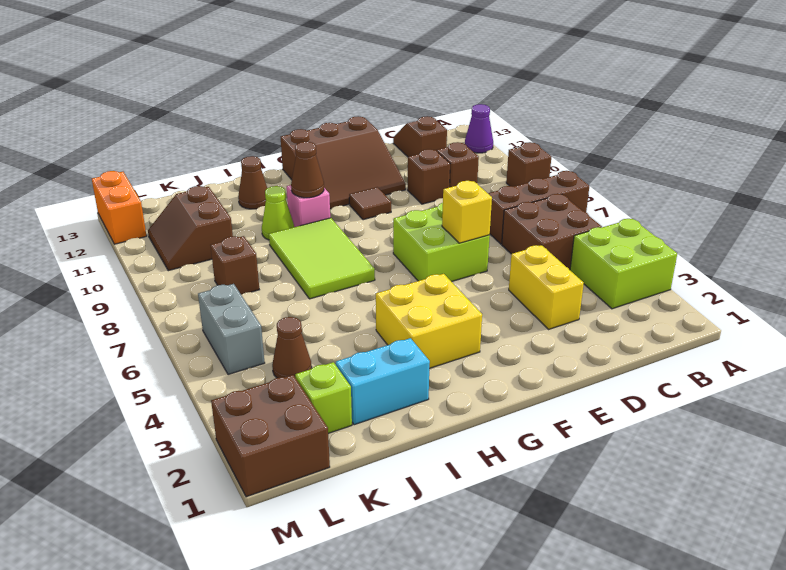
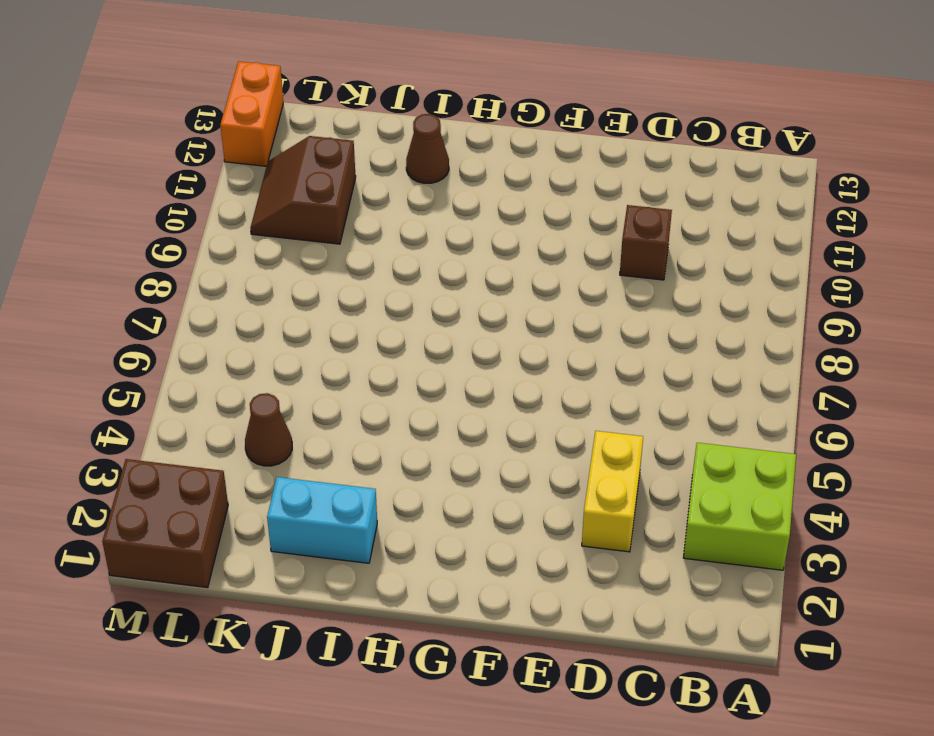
none -> brown 1x3 brick [488,171,589,244]
none -> brown 1x1 brick [506,142,551,187]
none -> purple 1x1 cone [465,104,493,153]

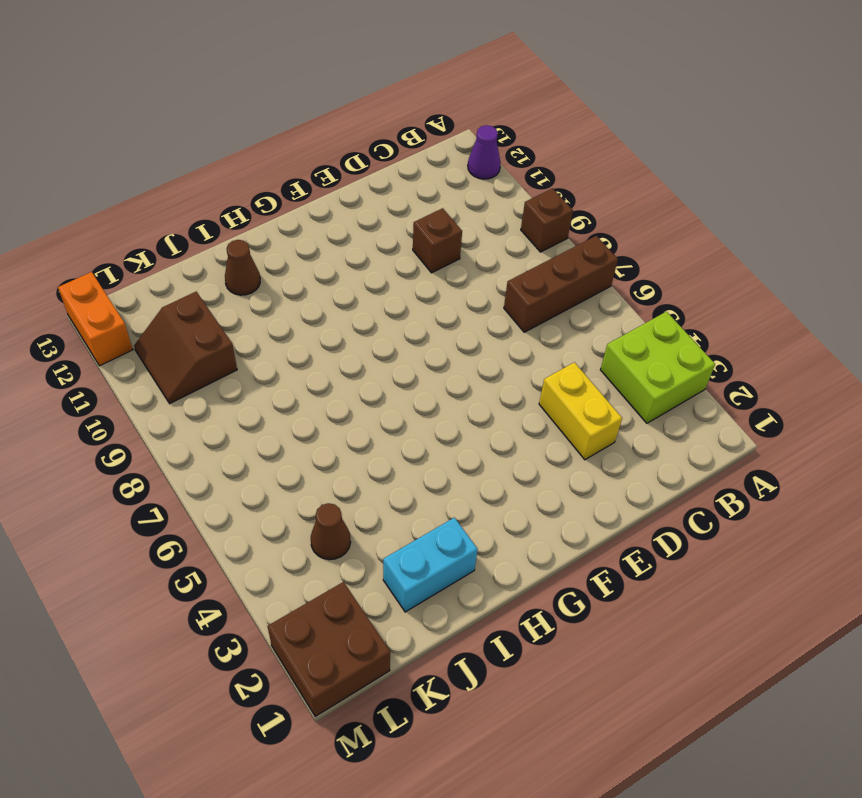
none -> brown 2x2 brick [502,194,602,270]
none -> brown 1x1 brick [437,142,479,187]
none -> brown 1x2 slope [393,116,447,157]

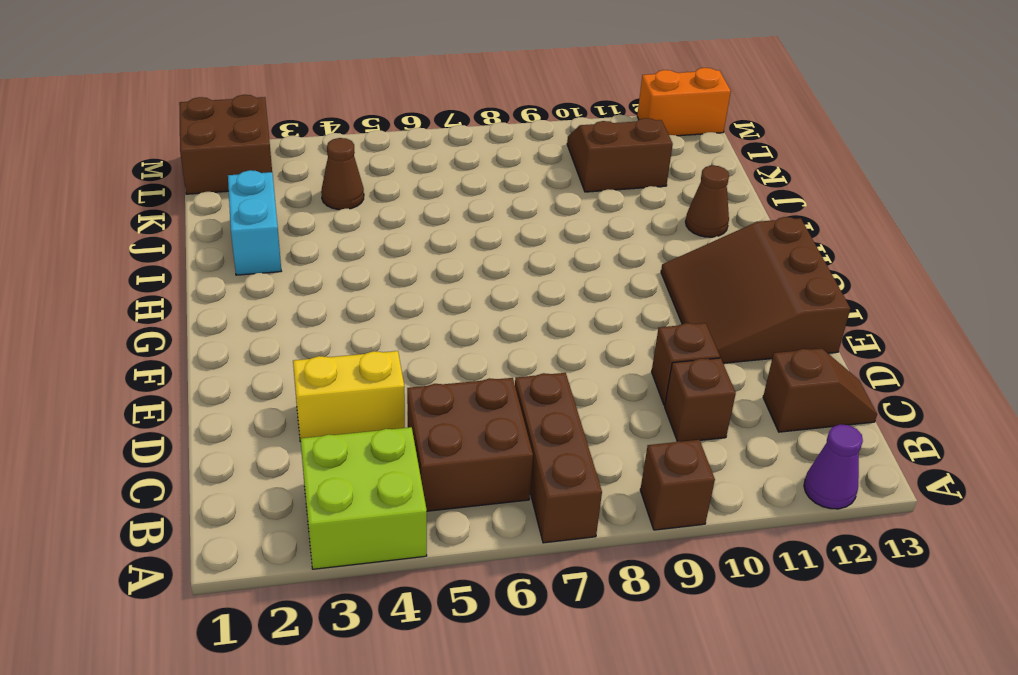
none -> lime 2x2 brick [393,203,490,282]
none -> brown 1x1 tile [349,187,391,220]
none -> yellow 2x2 brick [376,274,482,369]

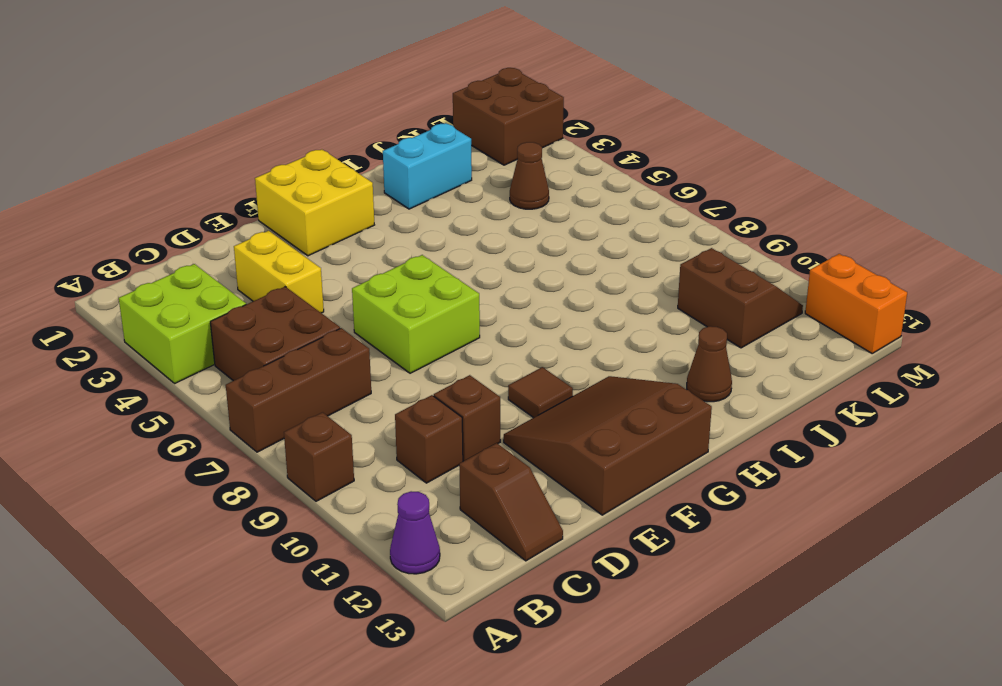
yellow 2x2 brick [255,149,374,256] -> yellow 2x2 brick moved to [376,274,482,369]
none -> lime 2x3 tile [269,218,375,299]
none -> pink 1x1 brick [287,185,330,227]
none -> lime 1x1 cone [262,186,294,240]

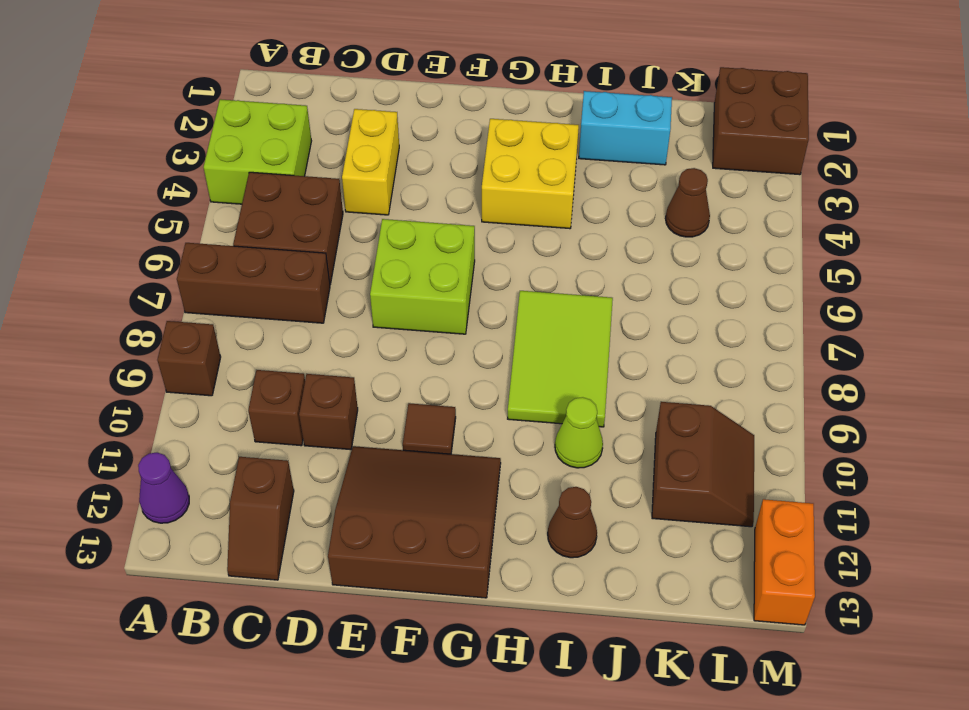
none -> pink 1x1 brick [287,185,330,227]
none -> lime 1x1 brick [295,362,352,434]
none -> brown 1x1 brick [210,236,259,295]

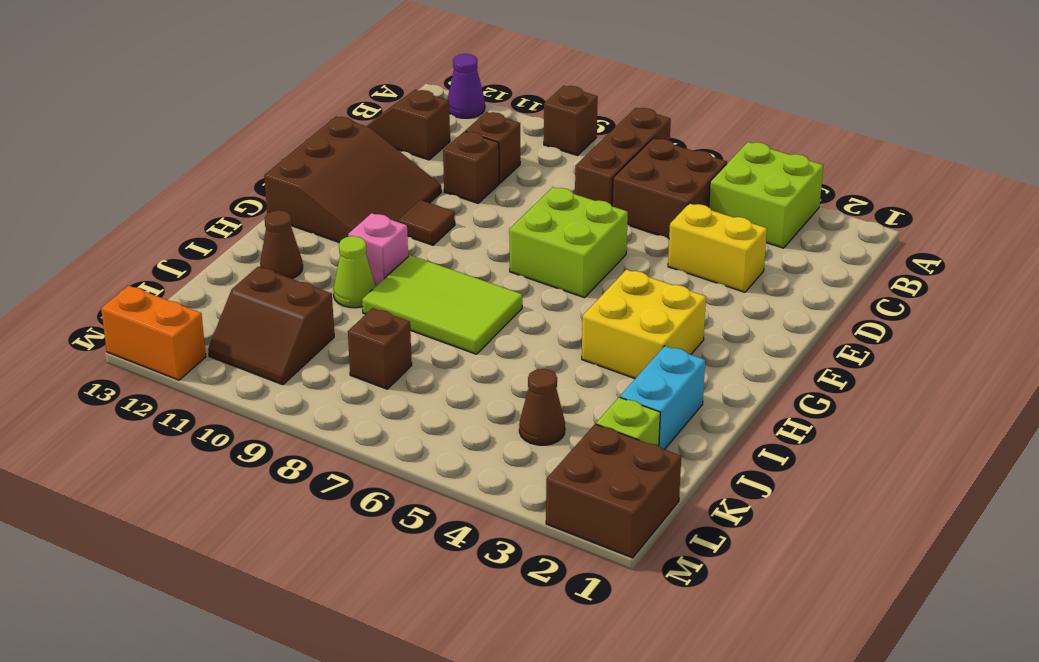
none -> grey 1x2 brick [198,284,265,375]
none -> yellow 1x1 brick [442,181,492,243]
none -> brown 1x1 cone [291,142,324,198]

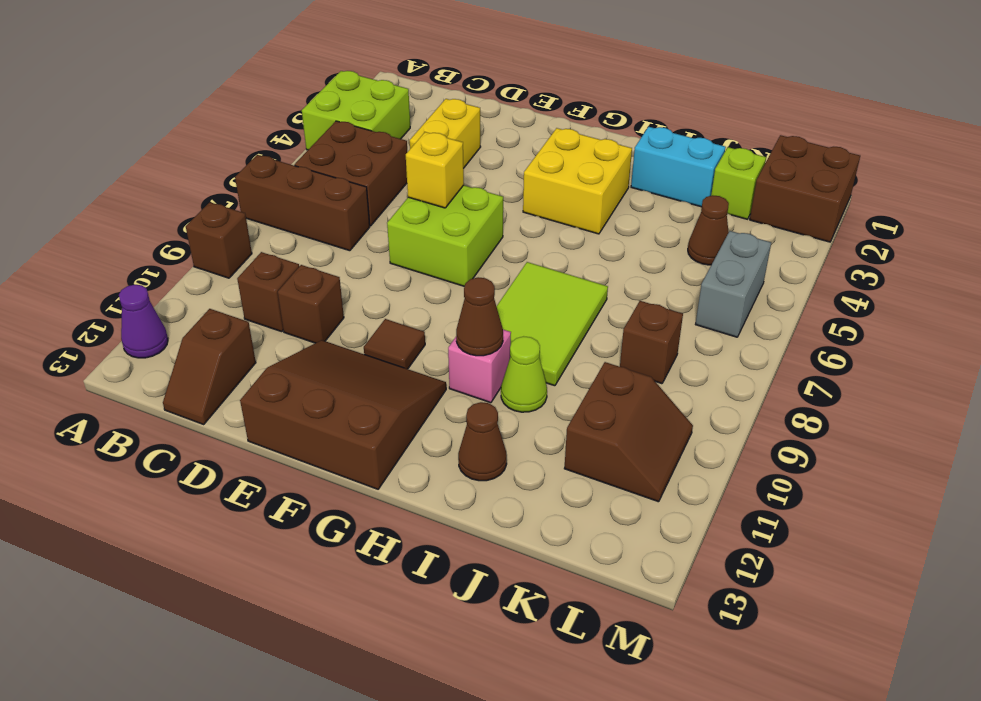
none -> orange 1x2 brick [92,171,147,244]

